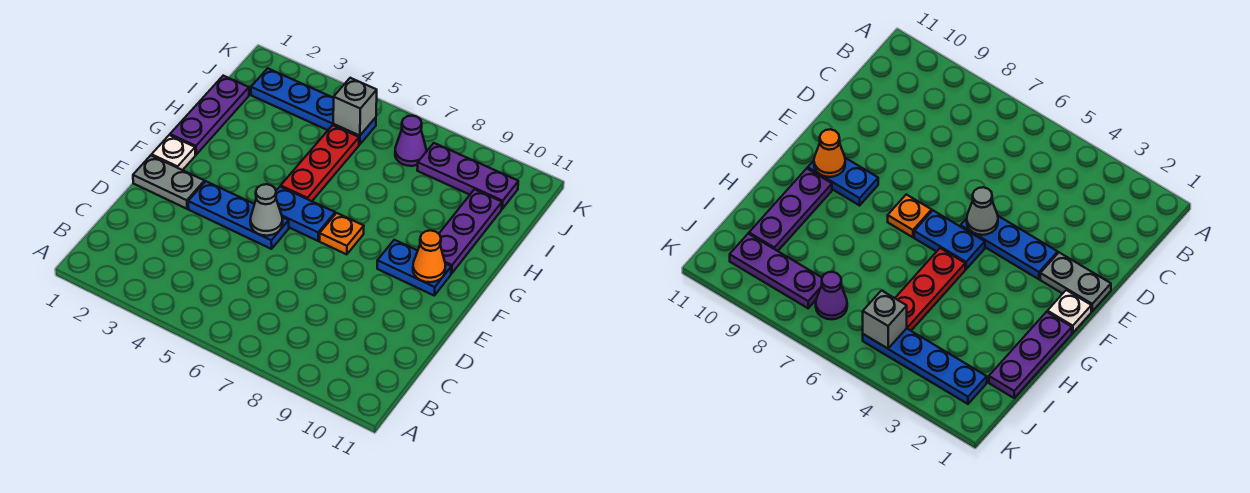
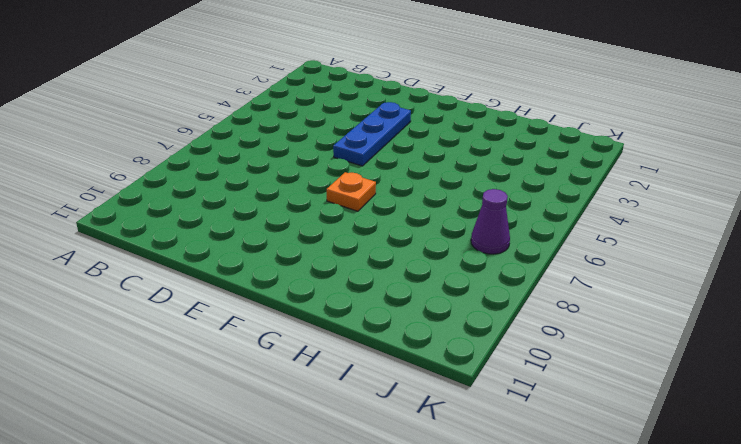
none -> grey 1x2 plate [133,155,205,209]
none -> white 1x1 plate [152,135,196,170]
none -> blue 1x2 plate [276,187,335,241]

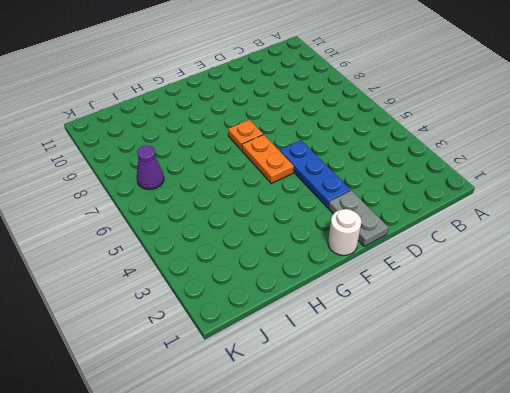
white 1x1 round brick [328,209,361,255] -> white 1x1 plate [152,135,196,170]
orange 1x2 plate [242,135,294,183] -> blue 1x2 plate [276,187,335,241]
none -> blue 1x2 plate [377,240,451,295]
none -> purple 1x3 plate [170,76,249,154]
none -> red 1x3 plate [281,125,359,201]

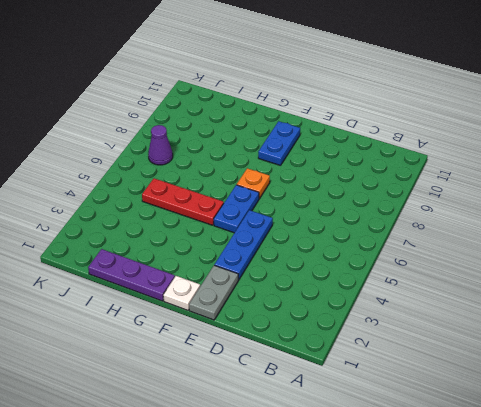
none -> purple 1x3 plate [439,189,502,274]
none -> blue 1x4 plate [251,68,376,145]
none -> purple 1x3 plate [417,143,518,209]

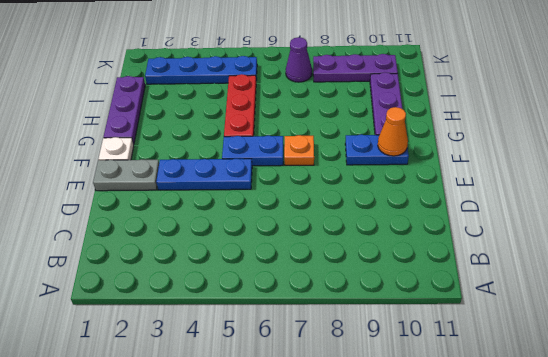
none -> grey 1x1 cone [250,184,283,236]
none -> grey 1x1 brick [333,78,377,136]

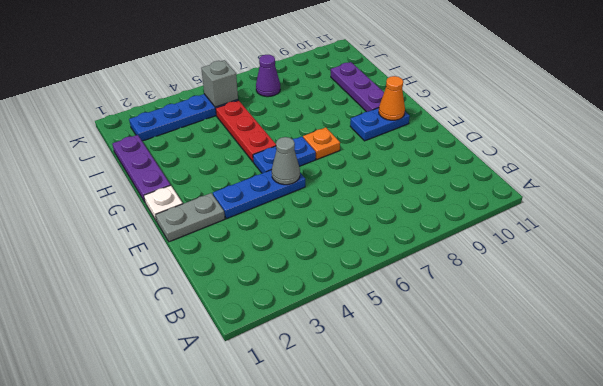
none -> purple 1x3 plate [417,143,518,209]

